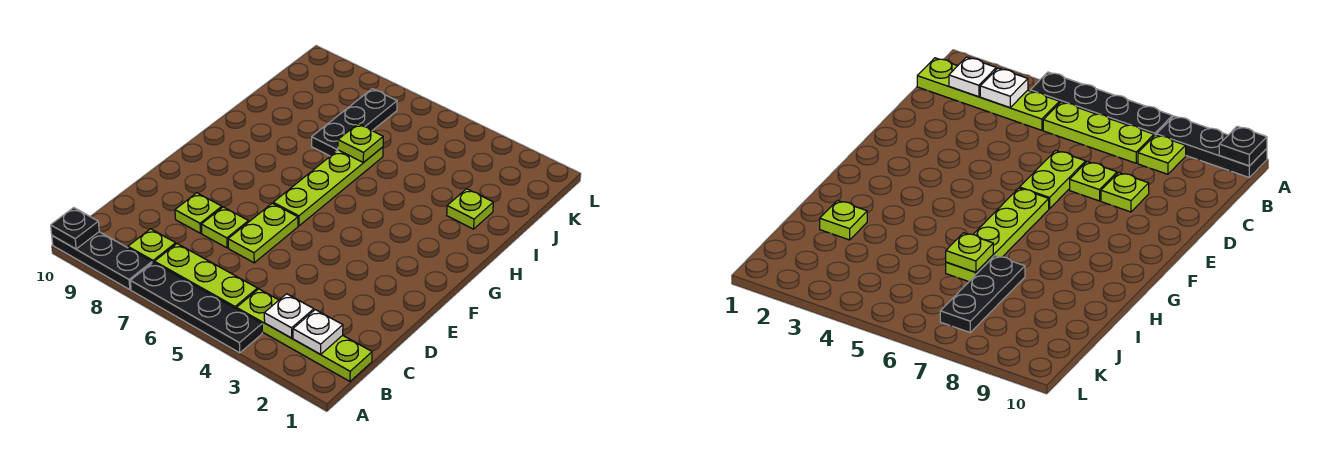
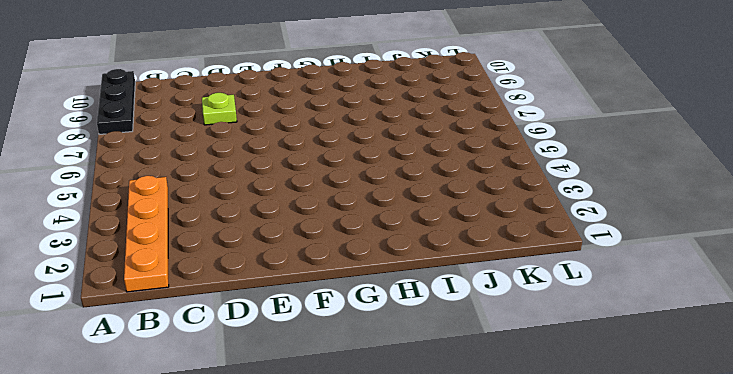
orange 1x4 plate [124,176,169,292] -> lime 1x4 plate [236,289,372,381]
none -> black 1x4 plate [130,262,262,353]
none -> lime 1x3 plate [155,244,257,308]
none -> lime 1x1 plate [128,229,176,263]

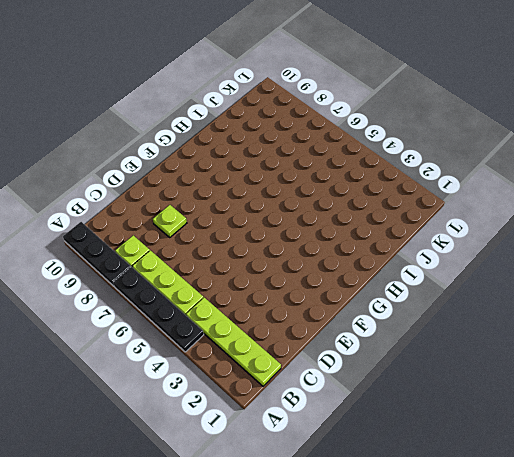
none -> lime 1x2 plate [228,203,298,263]
none -> lime 1x1 plate [201,207,249,248]
none -> lime 1x4 plate [273,147,383,226]

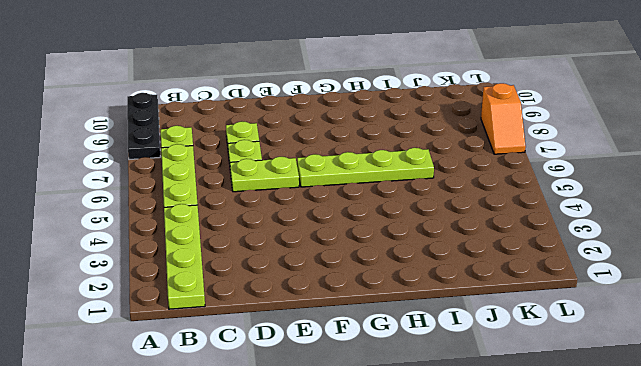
orange 1x2 slope [481,83,526,154] -> none
none -> black 1x4 plate [130,262,262,353]
none -> lime 1x1 plate [447,189,493,229]
none -> black 1x3 plate [312,89,397,156]

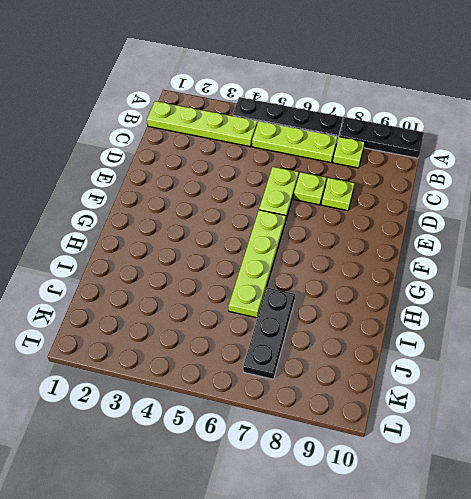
none -> lime 1x1 plate [447,189,493,229]
none -> black 1x1 plate [51,208,99,249]
none -> white 1x1 plate [293,310,343,354]

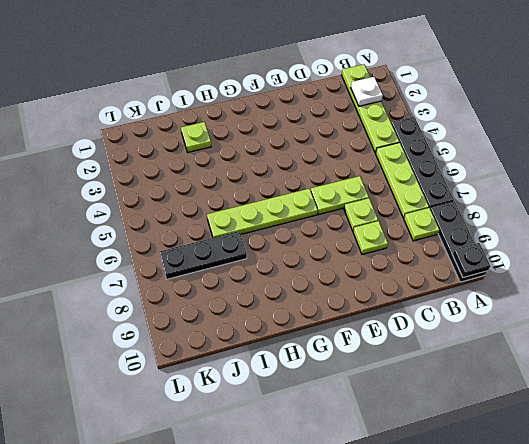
none -> white 1x1 plate [264,294,314,338]
none -> lime 1x1 plate [338,124,383,163]

